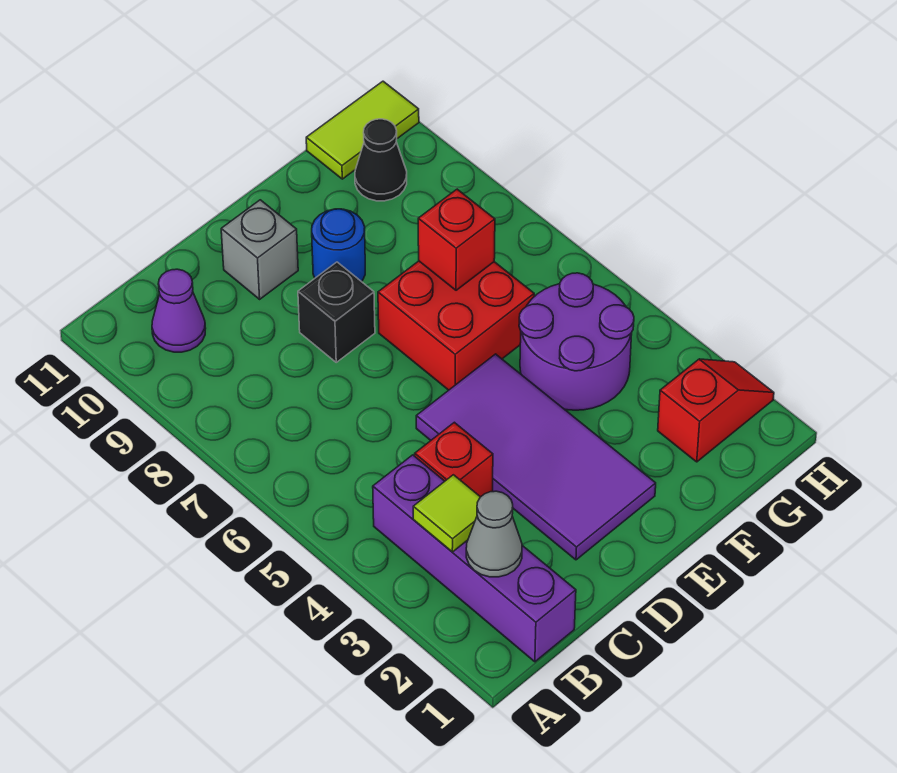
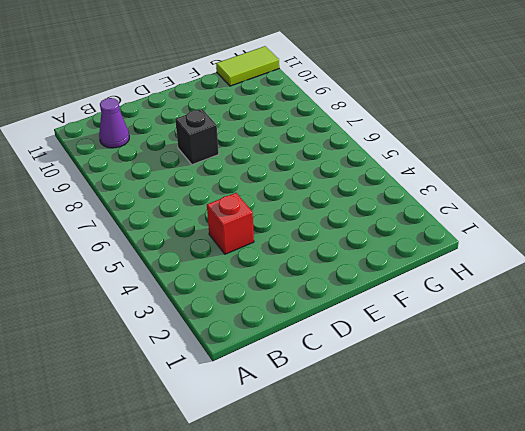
none -> purple 1x4 brick [373,455,576,662]
none -> purple 2x4 tile [416,354,656,560]
none -> grey 1x1 brick [221,200,298,299]

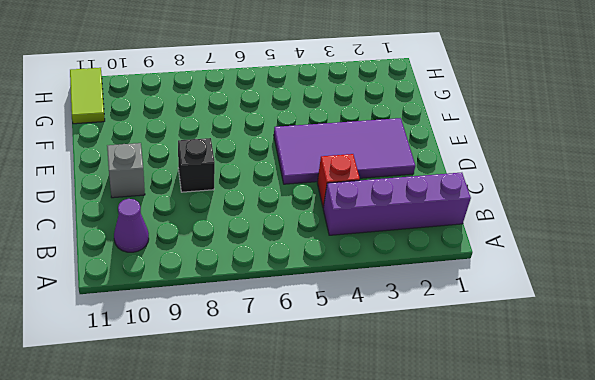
none -> red 2x2 brick [378,261,534,390]
none -> blue 1x1 round brick [312,209,365,282]
none -> purple 2x2 round brick [519,273,634,410]

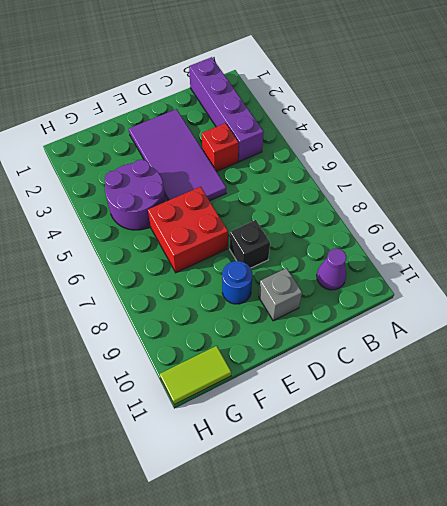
none -> red 1x2 slope [658,359,774,462]
none -> black 1x1 cone [355,119,407,201]
none -> grey 1x1 cone [466,491,522,577]

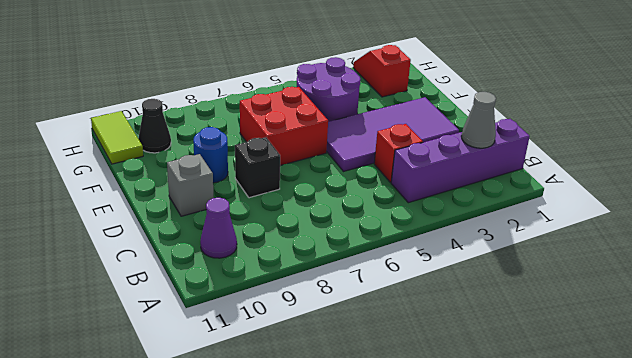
none -> lime 1x1 tile [413,475,480,552]
none -> red 1x1 brick [418,189,495,290]

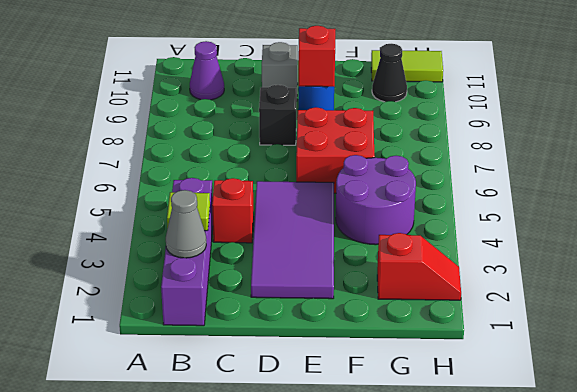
red 1x1 brick [298,26,335,87] -> red 1x1 brick moved to [418,189,495,290]

